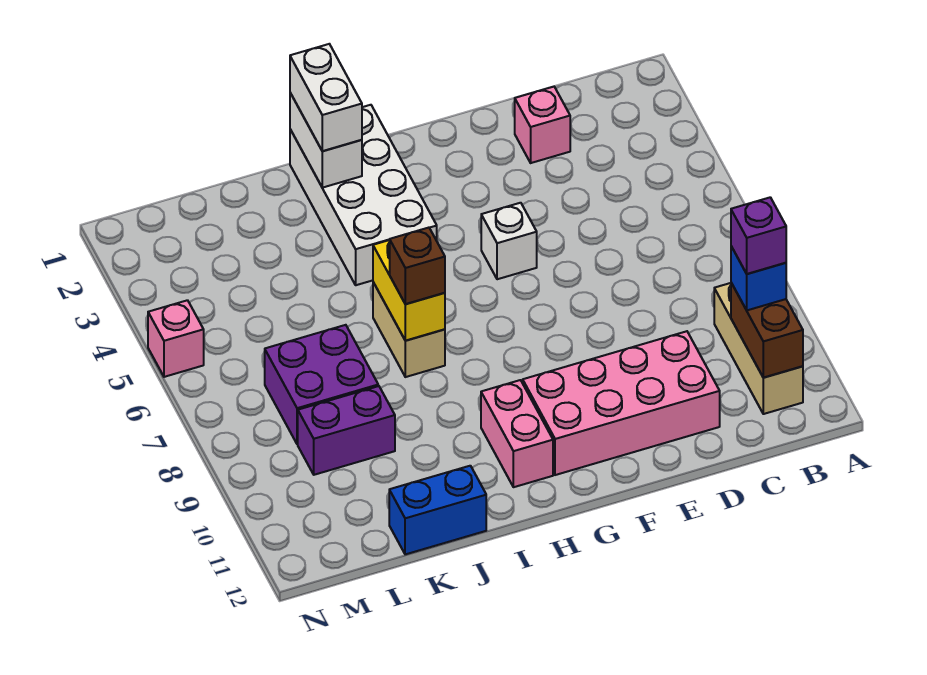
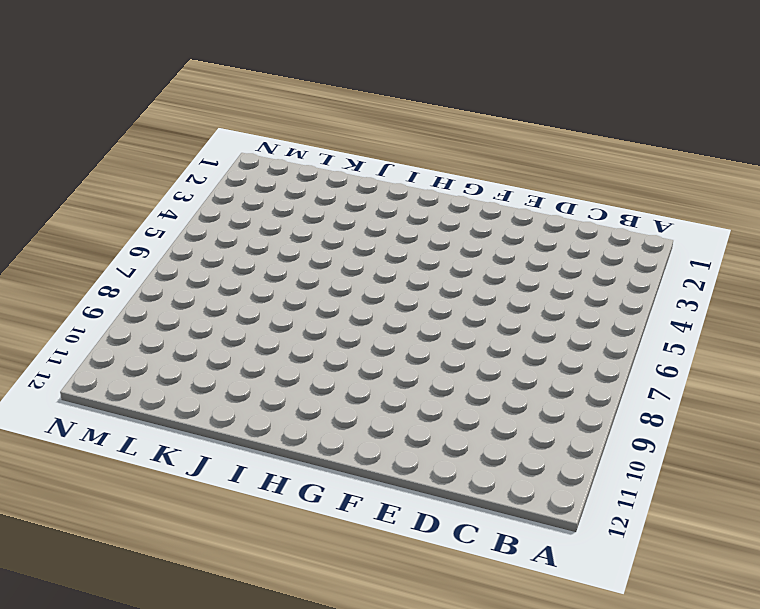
none -> tan 1x3 brick [714,283,803,414]
none -> pink 1x1 brick [515,87,570,163]
none -> pink 2x4 brick [523,331,720,475]

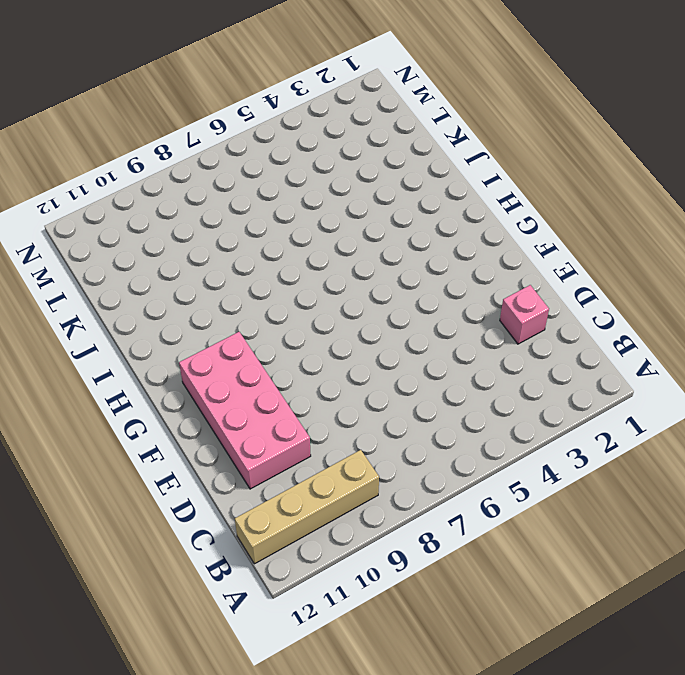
tan 1x4 brick [235,450,379,564] -> tan 1x3 brick [714,283,803,414]
none -> white 1x1 brick [481,203,537,279]
none -> white 2x4 brick [290,105,437,285]
none -> pink 1x2 brick [481,380,553,487]

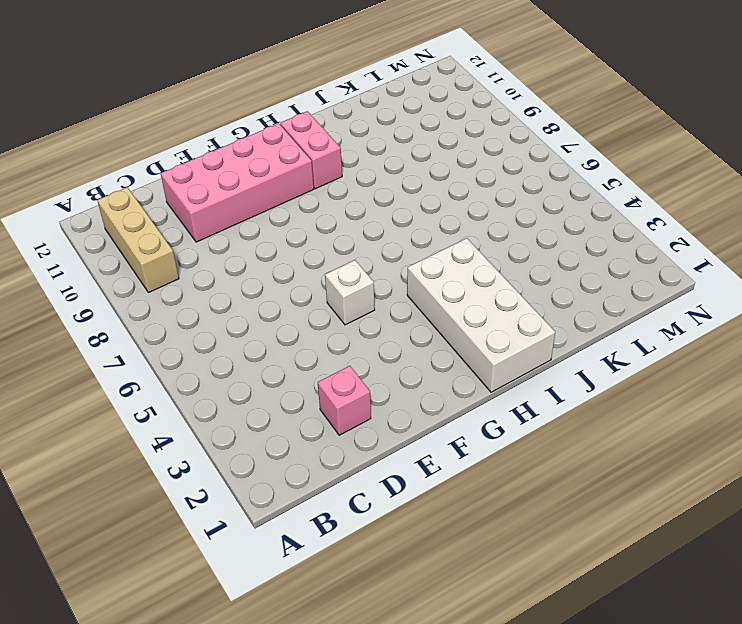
none -> tan 1x2 brick [373,282,445,377]
none -> blue 1x2 brick [389,466,486,554]
none -> purple 2x2 brick [265,325,378,444]

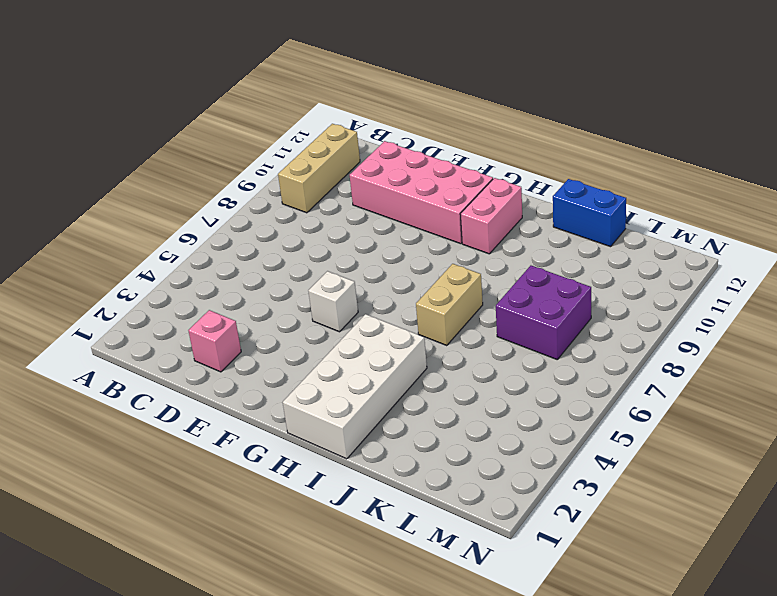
none -> purple 1x2 brick [298,386,395,475]
none -> pink 1x1 brick [148,300,204,377]
none -> brown 1x2 brick [731,283,803,378]

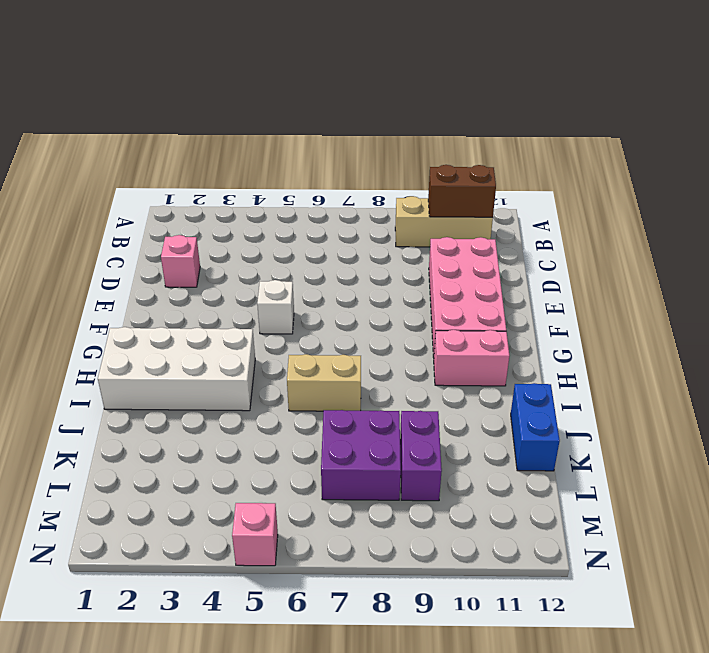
none -> white 1x2 brick [290,93,362,188]
none -> yellow 1x2 brick [373,240,445,341]
none -> blue 1x1 brick [731,246,786,310]

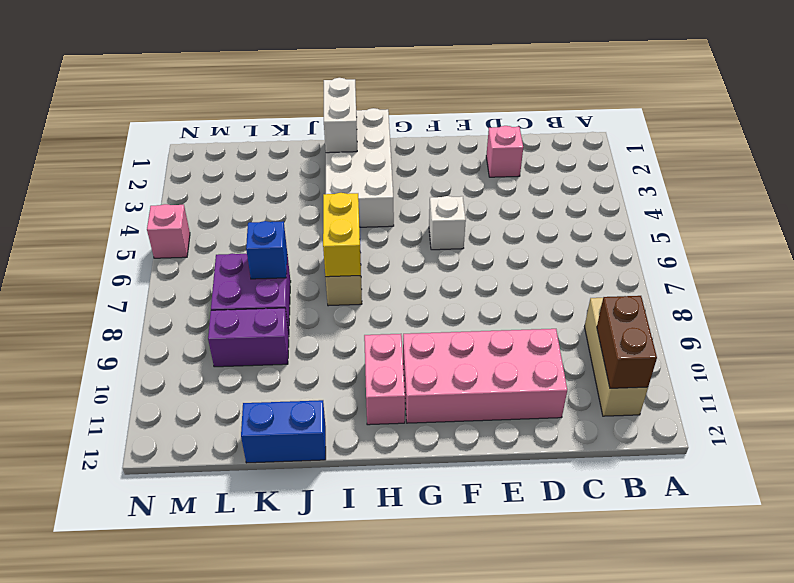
blue 1x1 brick [246,221,287,279] -> blue 1x1 brick moved to [731,246,786,310]
none -> white 1x2 brick [290,44,362,151]
none -> brown 1x1 brick [390,228,445,304]
none -> purple 1x1 brick [731,197,786,274]

